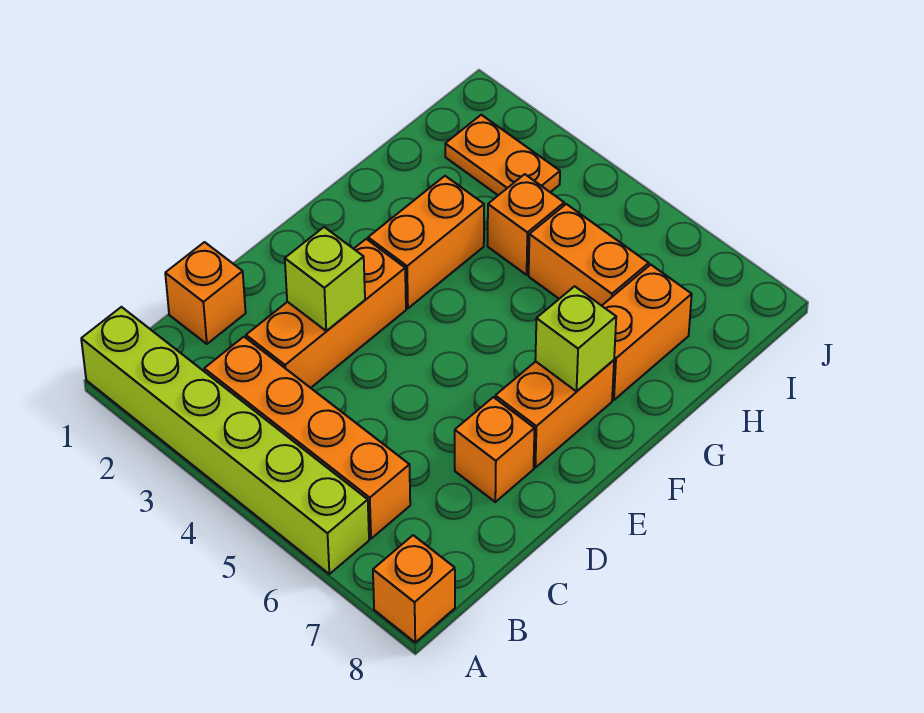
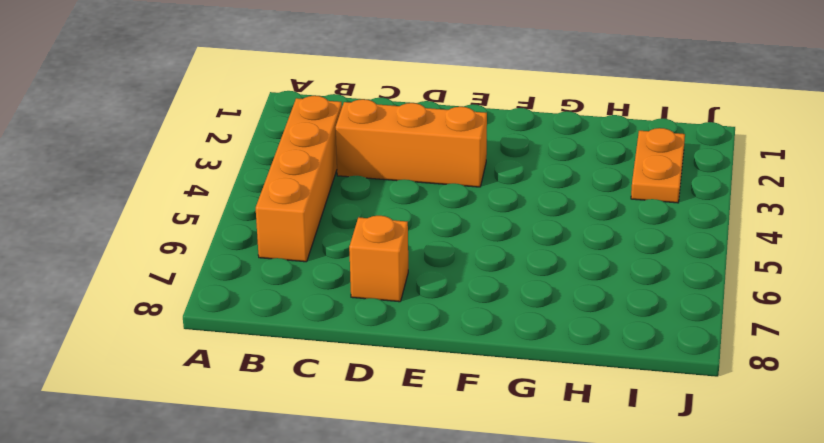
none -> lime 1x6 brick [81,307,369,574]
none -> orange 1x1 brick [373,535,455,642]
none -> orange 1x1 brick [165,242,246,344]

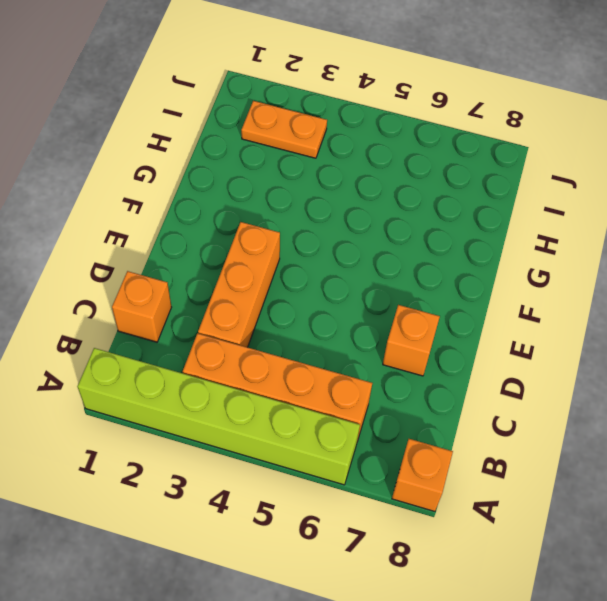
none -> orange 1x2 brick [495,360,614,468]
none -> orange 1x2 brick [368,176,484,308]
none -> orange 1x2 brick [602,265,692,400]

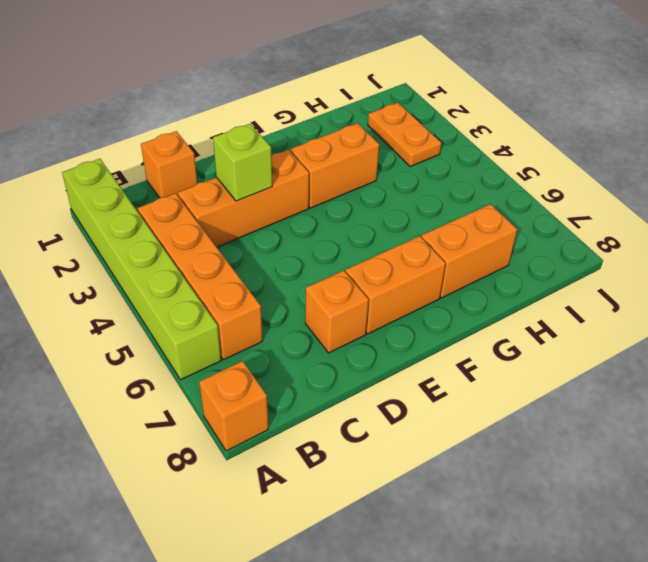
none -> orange 1x1 brick [488,174,564,275]
none -> orange 1x2 brick [529,204,649,306]
none -> lime 1x1 brick [535,286,616,391]

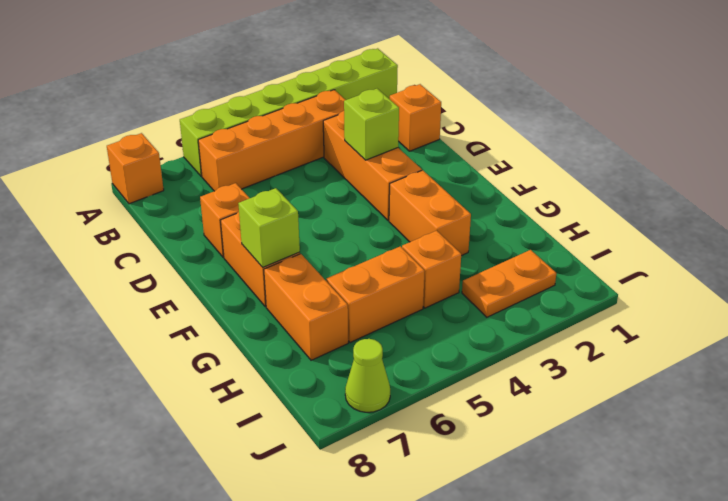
lime 1x1 cone [345,339,390,412] -> none

